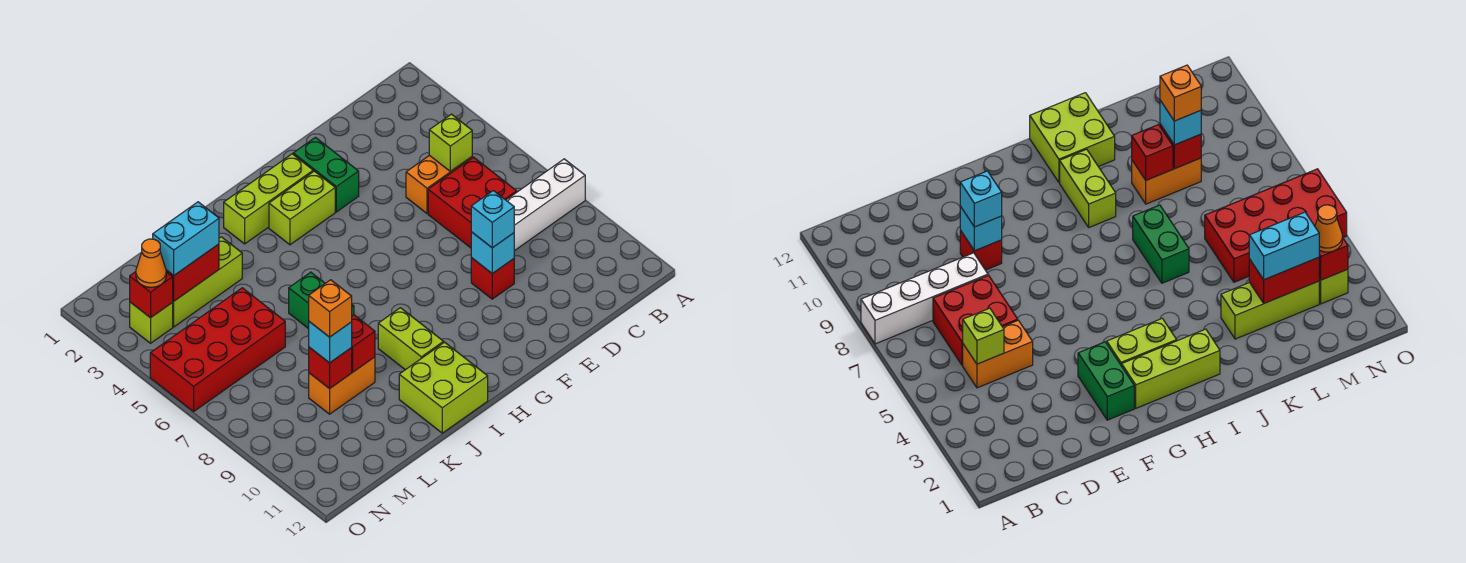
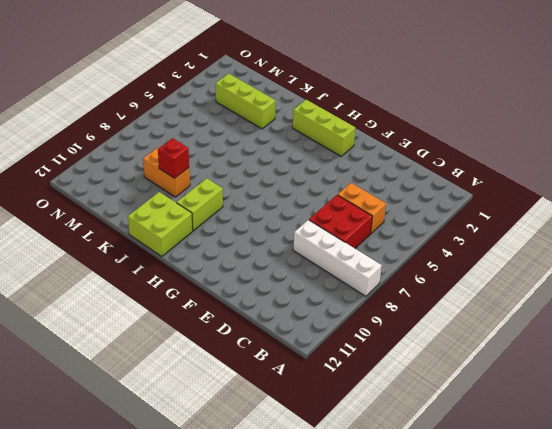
none -> red 1x1 brick [471,258,514,299]
none -> green 1x2 brick [293,137,359,212]
none -> lime 1x2 brick [269,171,335,245]

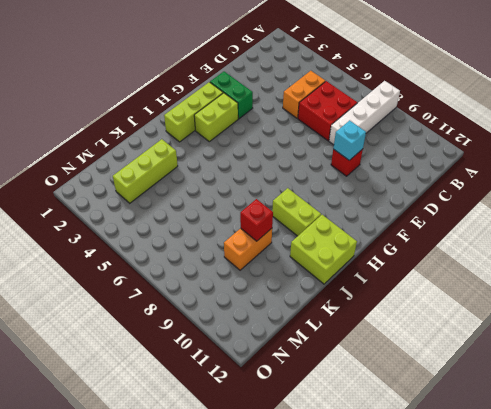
none -> green 1x2 brick [289,272,354,329]
none -> red 2x4 brick [150,288,285,412]
none -> lime 1x1 brick [130,302,173,343]

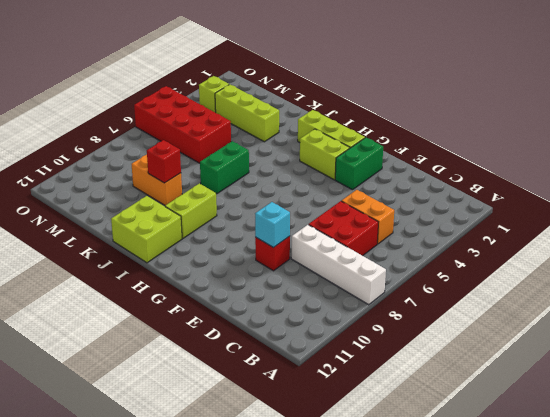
none -> lime 1x1 brick [429,114,472,172]
none -> red 1x2 brick [166,244,219,301]
none -> red 1x1 brick [309,347,352,389]

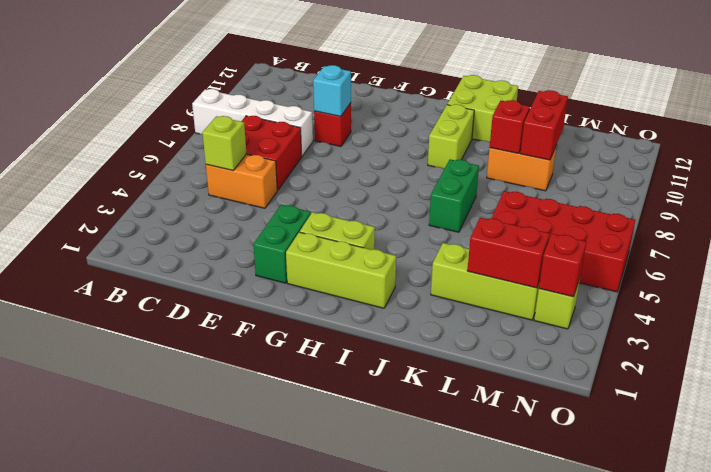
red 1x2 brick [520,90,568,160] -> red 1x1 brick [309,347,352,389]
none -> cyan 1x1 brick [471,191,514,248]
none -> cyan 1x2 brick [153,202,219,275]
none -> cyan 1x1 brick [309,322,352,363]

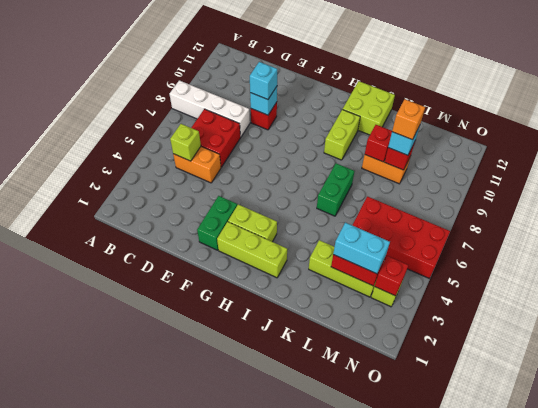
none -> orange 1x1 cone [136,239,166,287]

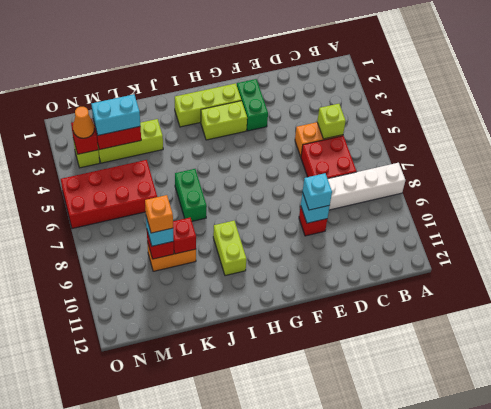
none -> lime 2x2 brick [399,342,488,433]

